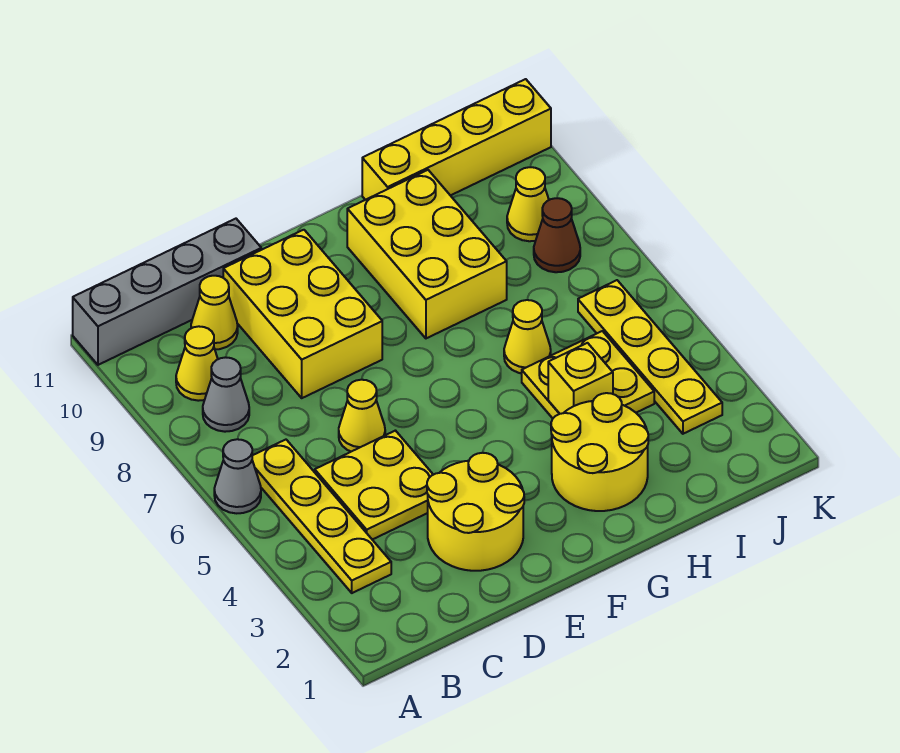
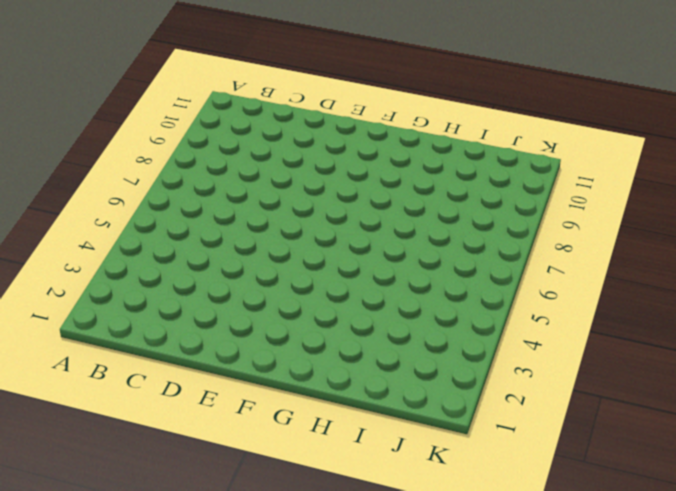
none -> grey 1x1 cone [214,439,261,513]
none -> grey 1x4 brick [73,219,261,365]
none -> yellow 1x4 plate [252,440,391,593]

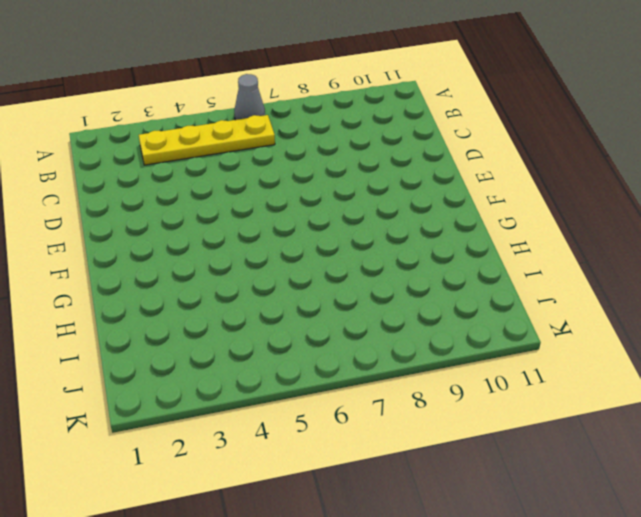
none -> grey 1x4 brick [73,219,261,365]
none -> grey 1x1 cone [203,357,249,432]
none -> yellow 1x1 cone [176,326,218,401]

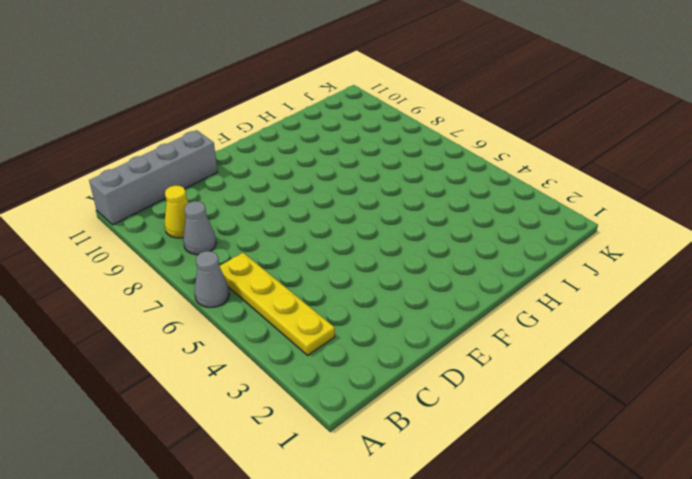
none -> yellow 2x2 plate [315,431,433,540]
none -> yellow 1x1 cone [191,276,238,349]
none -> yellow 2x2 round brick [427,453,524,571]

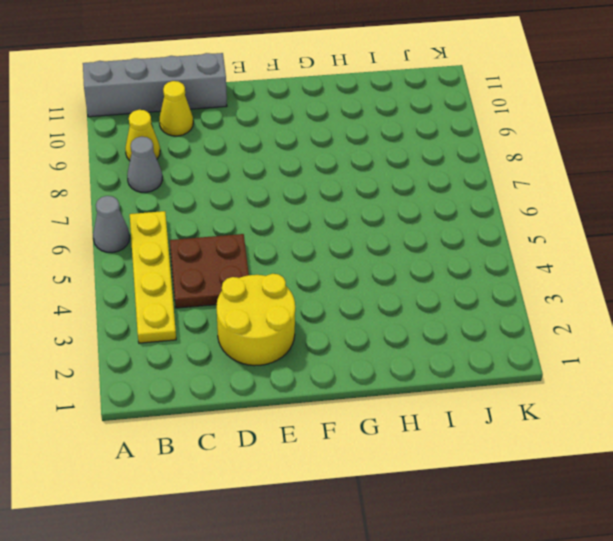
brown 2x2 plate [170,234,249,308] -> yellow 2x2 plate [315,431,433,540]
none -> yellow 1x1 cone [339,380,385,452]
none -> yellow 2x3 brick [223,230,382,398]
none -> yellow 2x2 round brick [551,393,648,511]

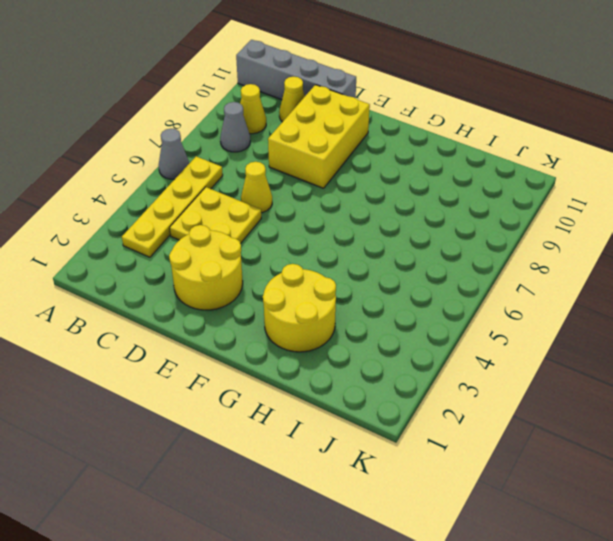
none -> yellow 2x3 brick [347,170,507,338]
none -> yellow 2x2 plate [522,331,654,418]
none -> yellow 1x1 cone [504,300,551,373]

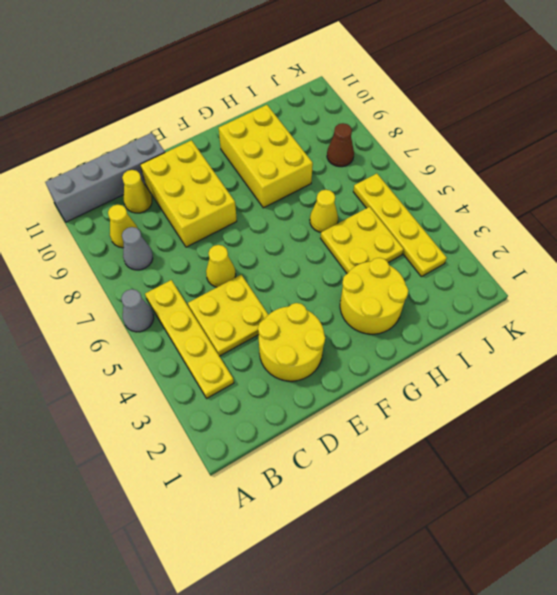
none -> yellow 1x4 brick [362,79,551,200]
none -> yellow 1x1 cone [507,167,549,241]
none -> yellow 1x1 brick [548,343,613,414]

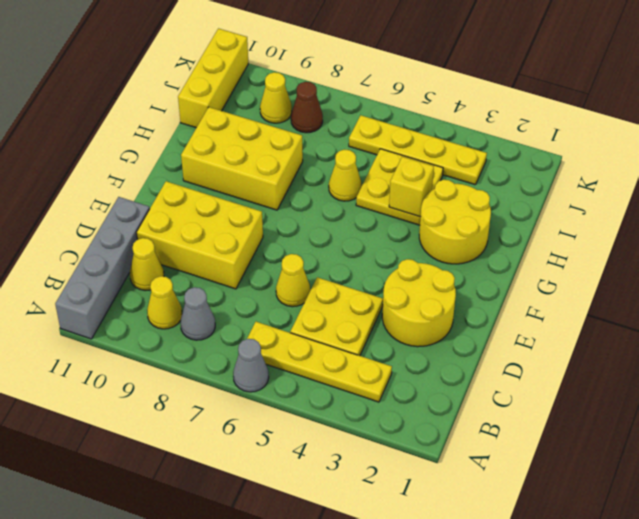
yellow 1x3 brick [178,29,248,128] -> yellow 1x4 brick [362,79,551,200]

